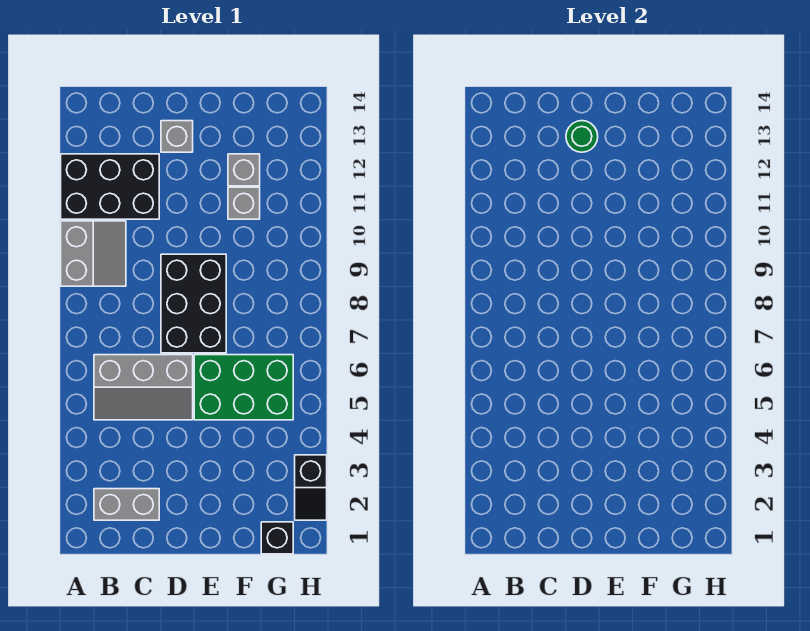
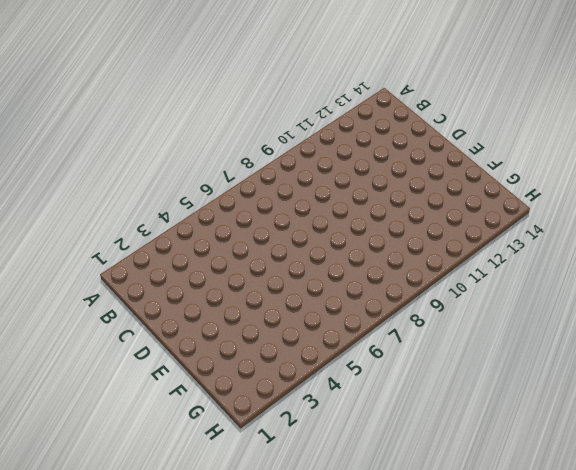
none -> grey 2x2 slope [61,221,126,286]
none -> black 2x3 brick [61,154,159,219]
none -> grey 1x2 brick [94,489,159,520]

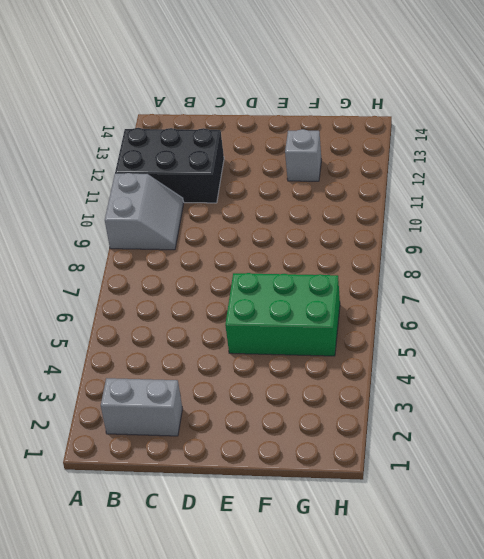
none -> grey 2x3 slope [94,355,193,420]
none -> black 2x3 brick [161,254,226,353]
none -> grey 1x1 brick [161,121,193,152]

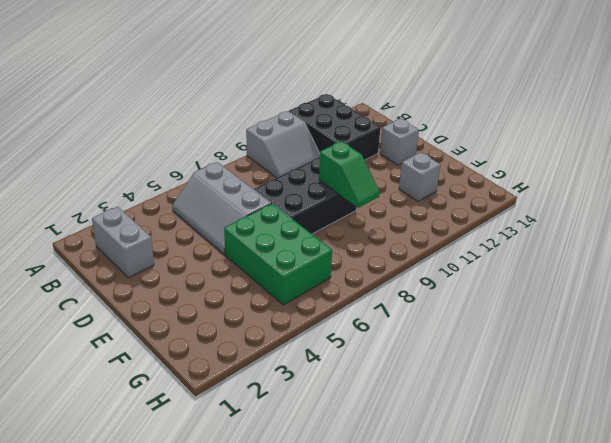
green 1x2 slope [319,141,380,208] -> none
none -> grey 1x1 brick [228,187,260,219]
none -> black 1x1 brick [261,522,293,554]
none -> black 1x2 slope [295,455,327,520]

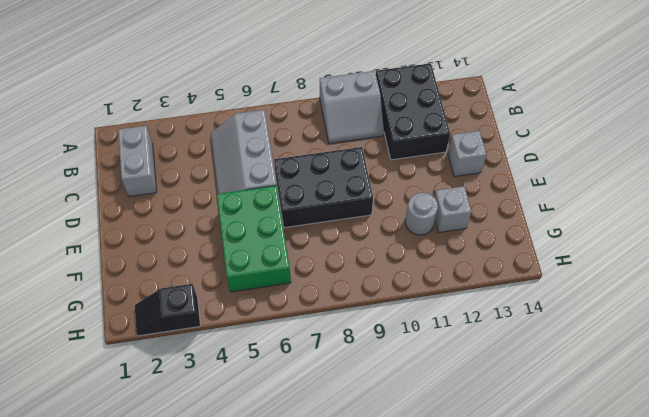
grey 1x1 round brick [405,192,438,235] -> grey 1x1 brick [228,187,260,219]
none -> black 1x1 brick [261,522,293,554]
none -> green 1x1 round brick [566,121,598,152]

